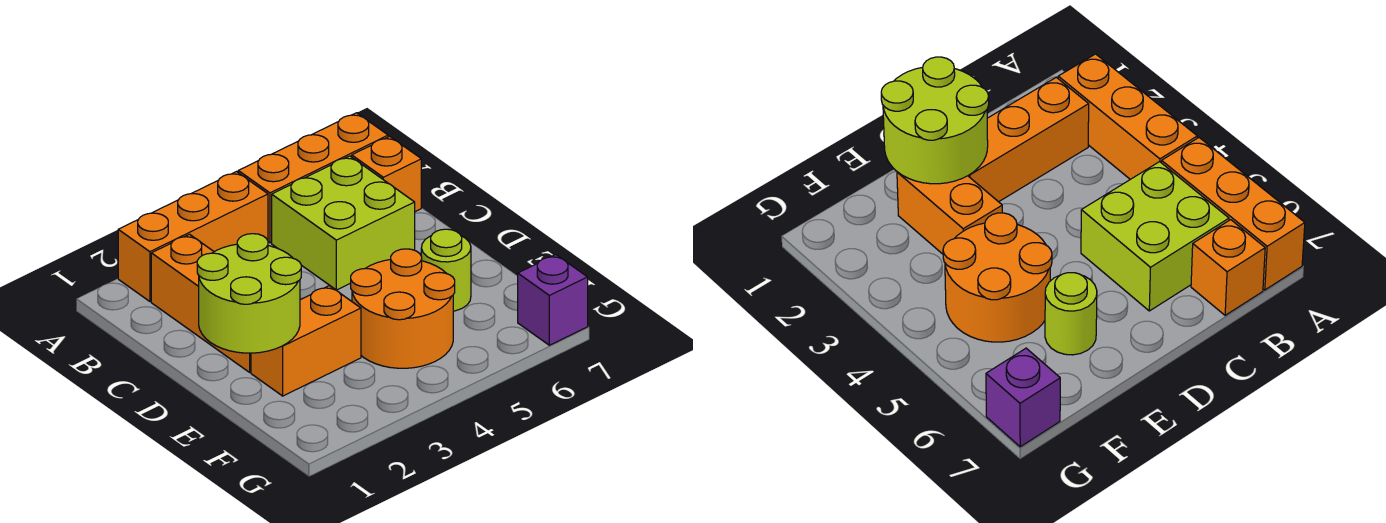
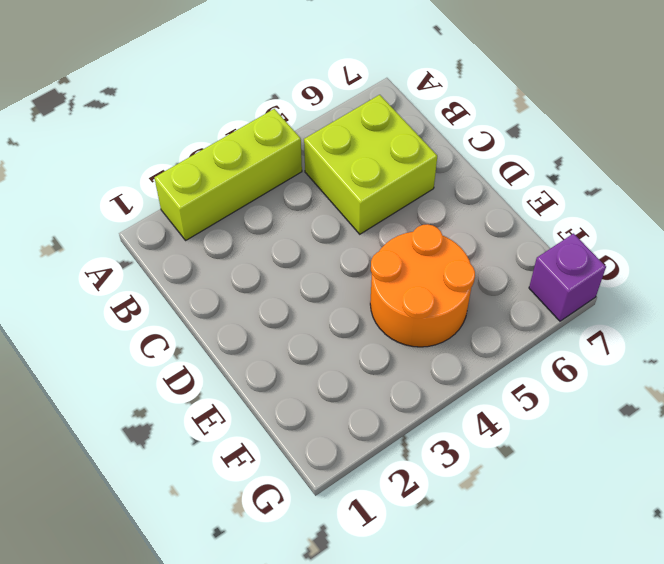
lime 1x3 brick [155,109,302,240] -> orange 1x3 brick [118,172,268,301]
none -> orange 1x3 brick [238,113,388,243]
none -> orange 1x3 brick [151,234,251,372]

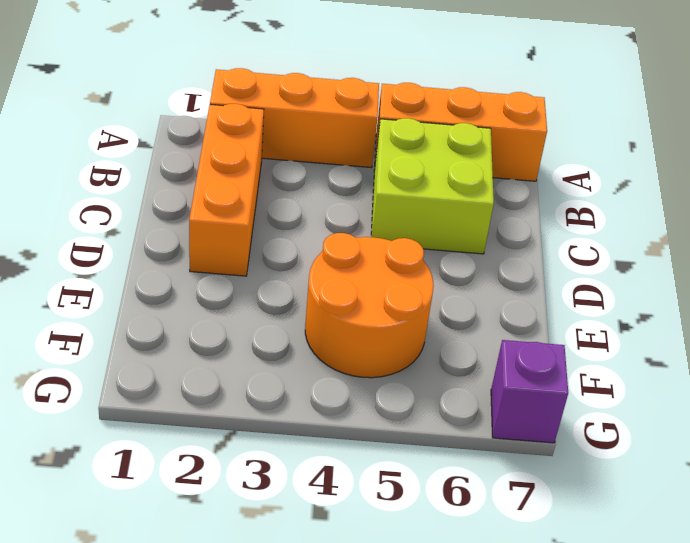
none -> orange 1x1 brick [352,136,421,212]
none -> orange 1x2 brick [251,286,361,396]

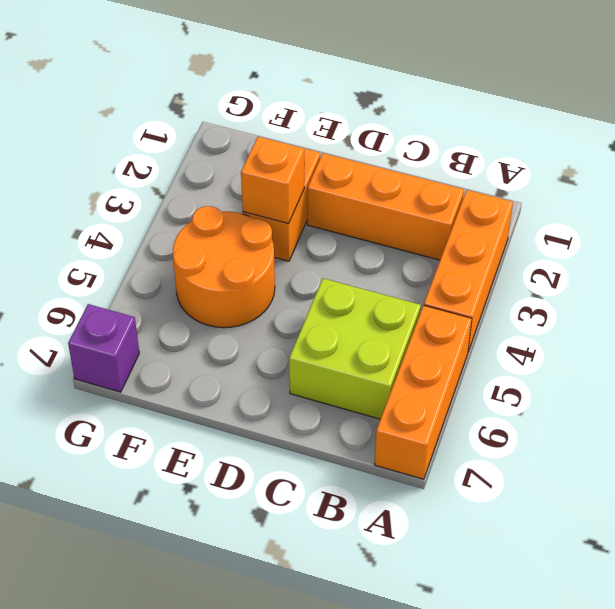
orange 1x1 brick [241,137,304,224] -> orange 1x1 brick moved to [352,136,421,212]
none -> lime 1x1 round brick [421,229,471,311]
none -> lime 2x2 round brick [197,234,301,353]

